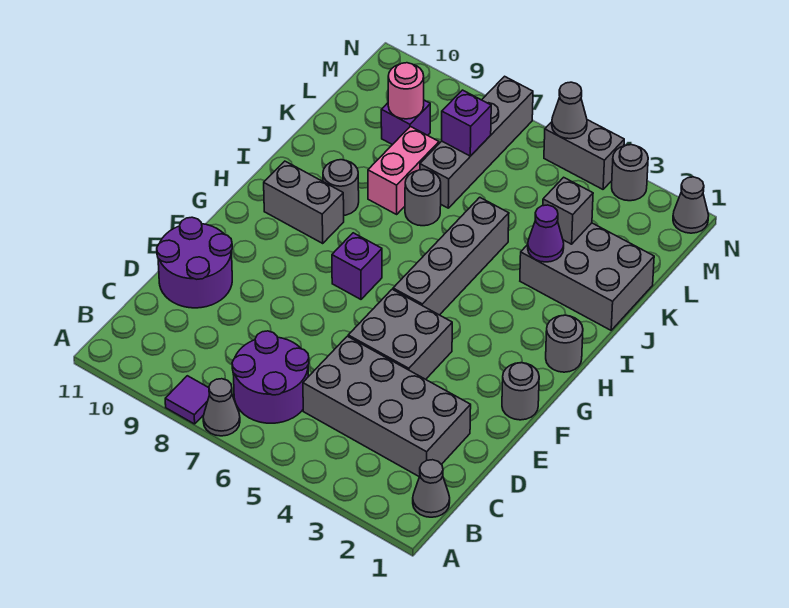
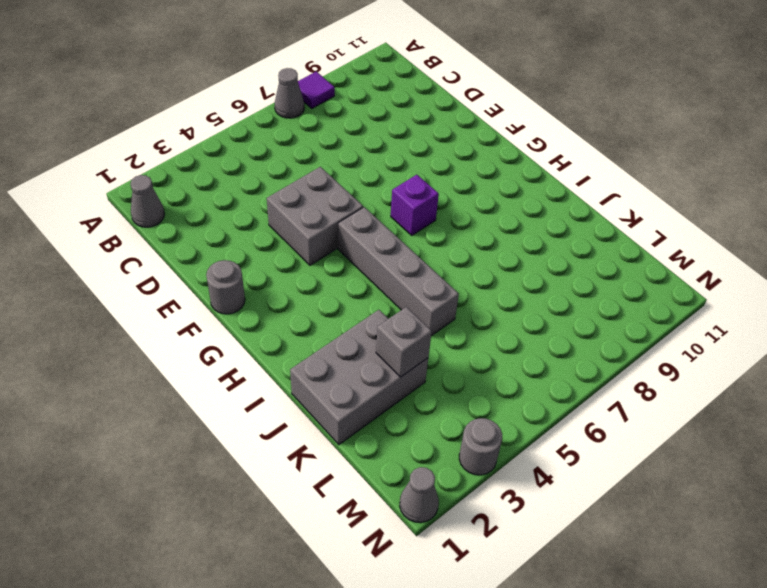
none -> purple 2x2 round brick [232,331,309,423]
none -> grey 2x4 brick [303,336,471,477]
none -> purple 2x2 round brick [157,217,232,308]

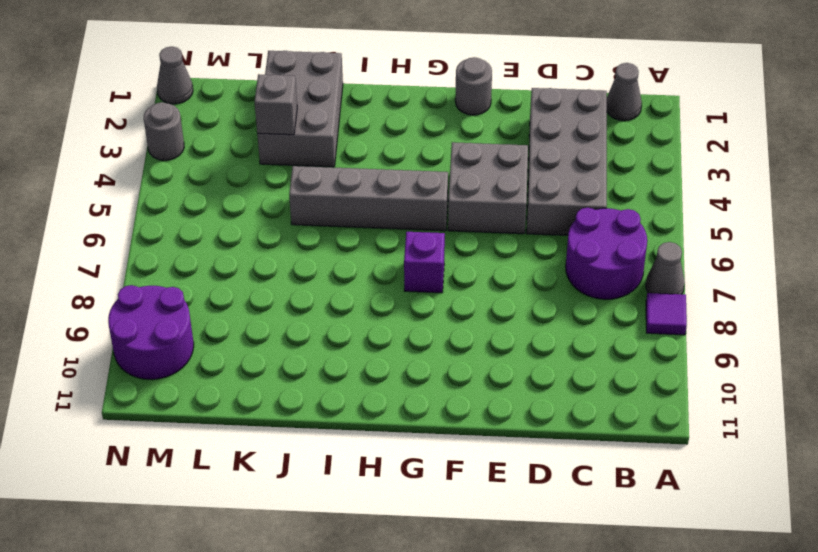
purple 2x2 round brick [108,285,194,379] -> purple 2x2 round brick moved to [157,217,232,308]
none -> grey 1x1 round brick [546,315,583,372]
none -> grey 1x2 brick [264,161,344,243]
none -> grey 1x1 round brick [323,160,359,215]

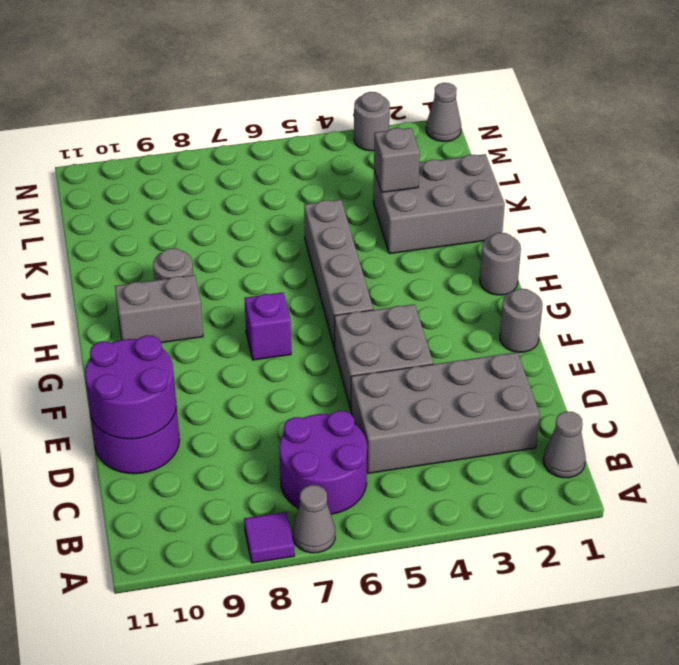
purple 2x2 round brick [85,335,176,439] -> none
none -> grey 1x1 round brick [405,170,441,226]
none -> pink 1x2 brick [368,127,439,214]
none -> grey 1x4 brick [420,76,533,208]

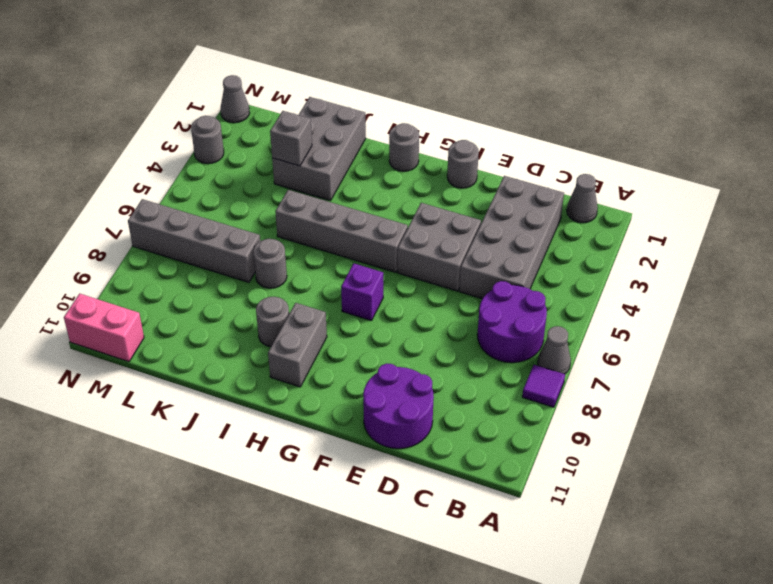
pink 1x2 brick [64,294,144,362] -> pink 1x2 brick moved to [368,127,439,214]
none -> purple 1x1 brick [381,100,430,145]
none -> grey 1x2 brick [544,120,624,189]
none -> purple 1x1 cone [528,205,564,262]

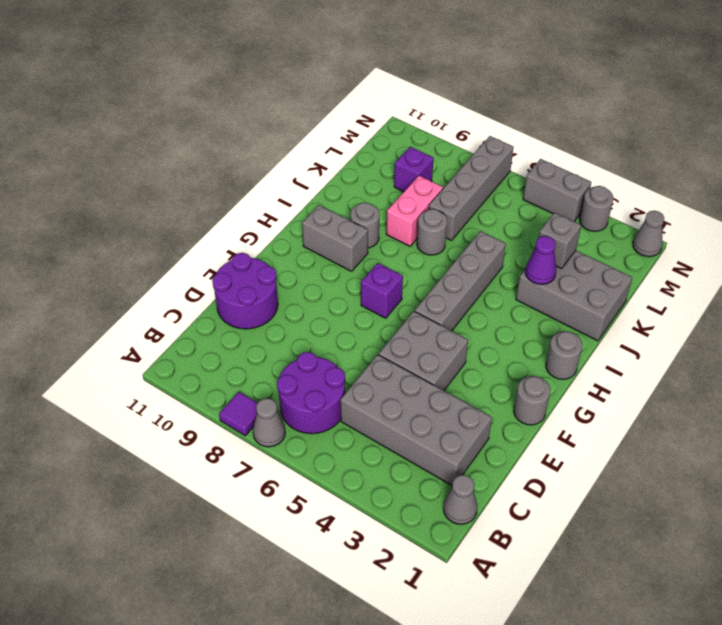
none -> purple 1x1 brick [442,90,491,156]
none -> pink 1x1 round brick [388,63,424,119]
none -> grey 1x1 cone [552,82,587,139]

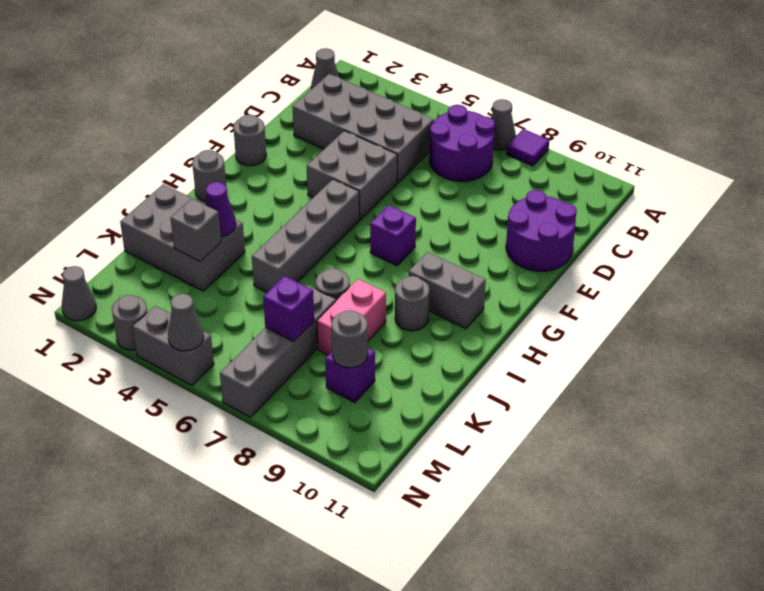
grey 1x1 round brick [331,310,368,368] -> pink 1x1 round brick [388,63,424,119]

